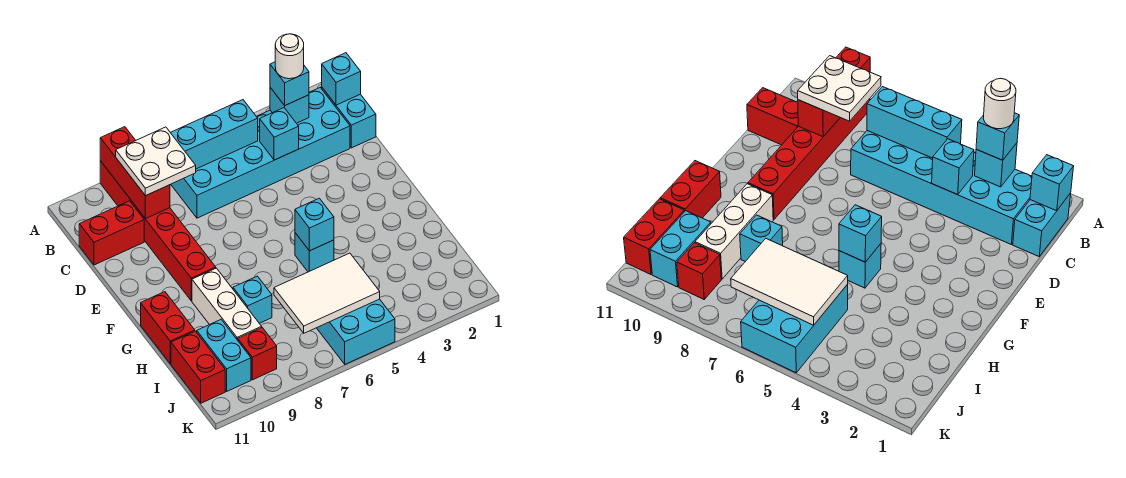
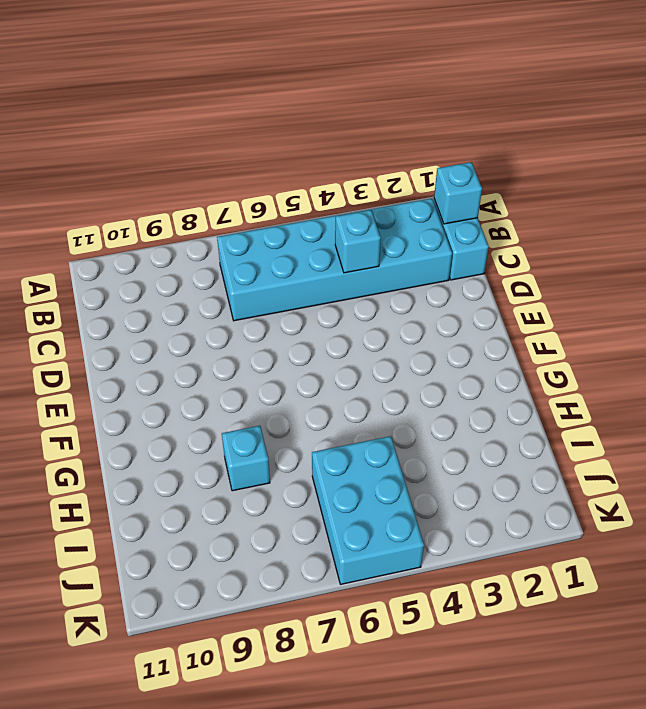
none -> red 1x6 brick [100,161,216,301]
none -> red 1x2 brick [79,201,144,265]
none -> cyan 1x1 brick [295,233,334,272]

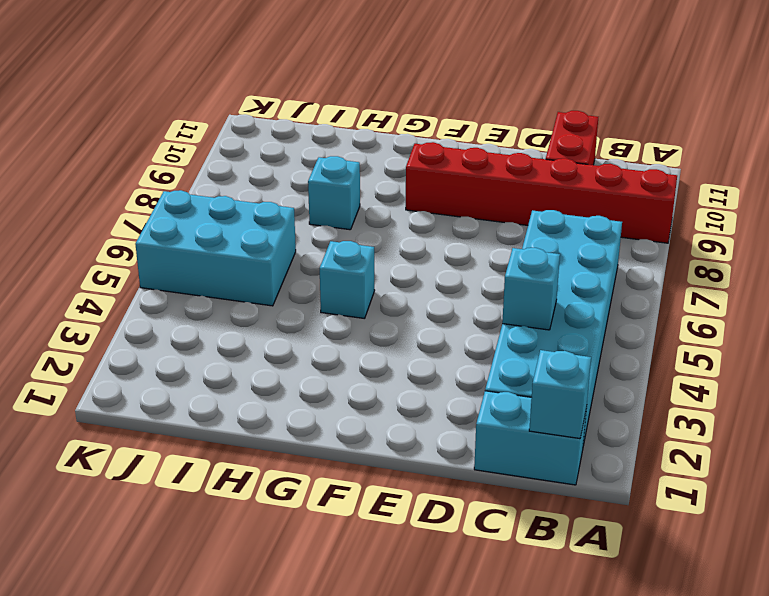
none -> white 1x3 brick [192,268,262,340]
none -> red 1x2 brick [141,292,195,364]
none -> cyan 1x2 brick [197,320,251,391]

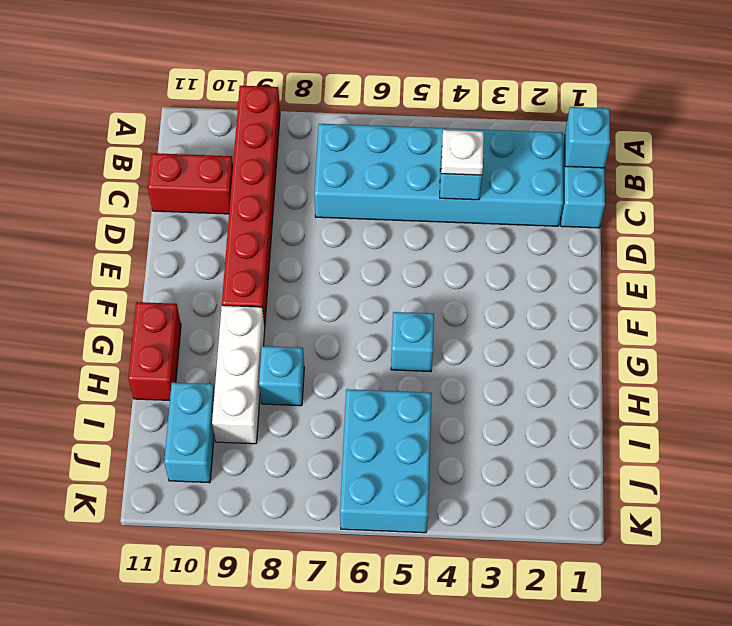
white 1x1 plate [441,130,484,175] -> none
none -> red 1x2 brick [171,331,225,403]
none -> red 1x1 brick [238,328,277,380]
none -> red 1x3 brick [100,127,170,219]

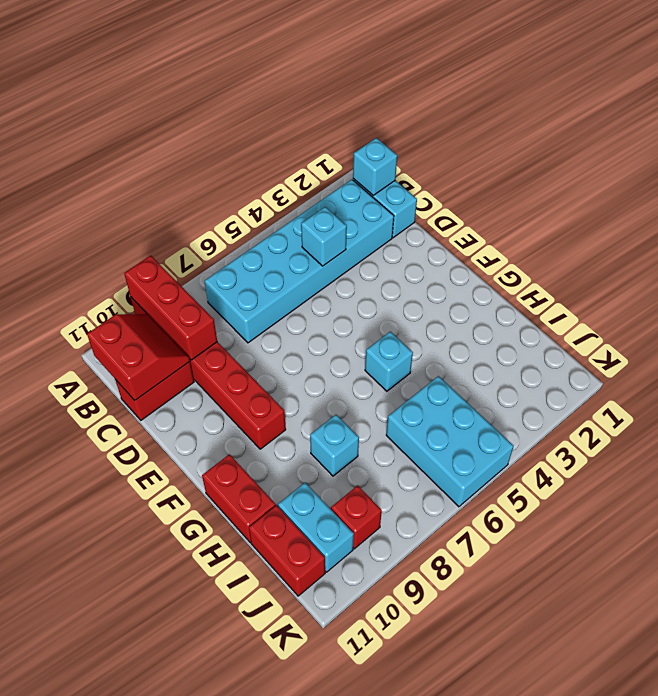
red 2x2 slope [87,314,190,400] -> none
none -> white 1x3 brick [192,268,262,340]
none -> cyan 1x1 brick [270,88,309,123]
none -> cyan 1x3 brick [170,100,258,169]

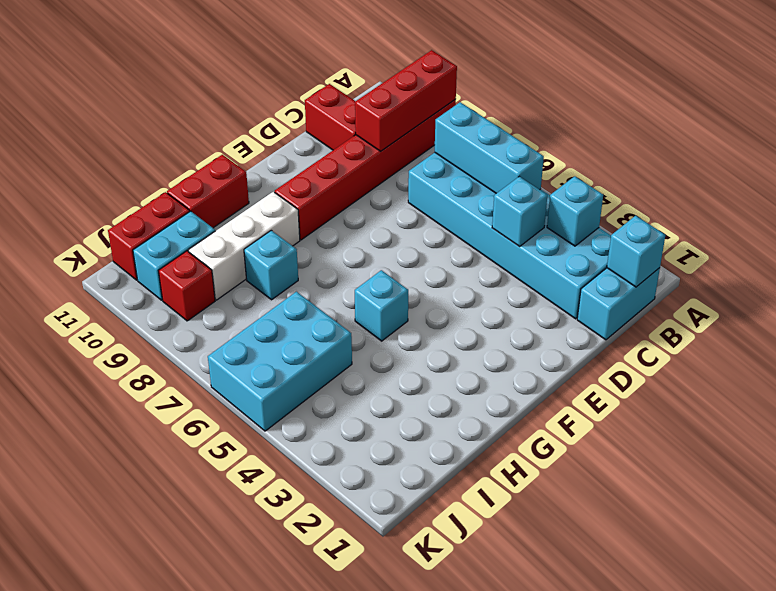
none -> cyan 1x1 brick [295,198,334,251]
none -> white 2x3 tile [274,253,380,333]
none -> cyan 1x1 brick [270,62,309,105]

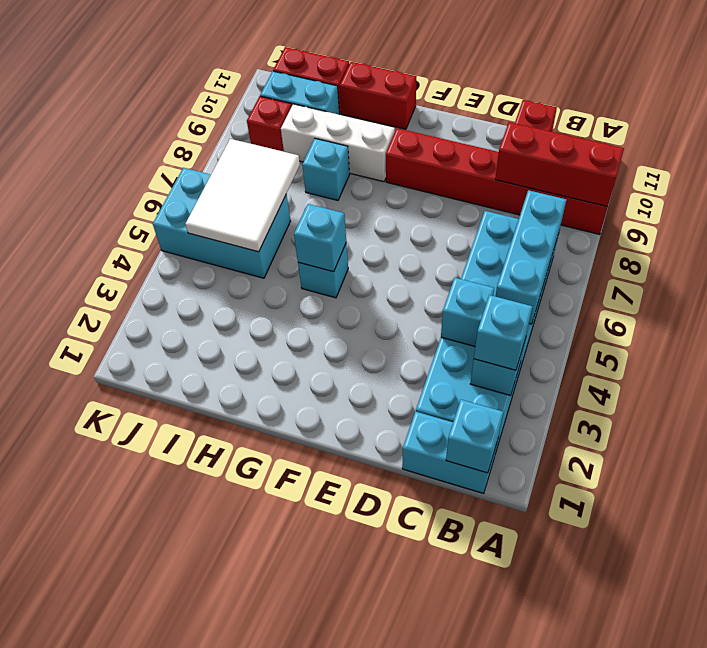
none -> white 2x2 plate [116,127,196,196]
none -> white 1x1 round brick [275,34,304,79]

